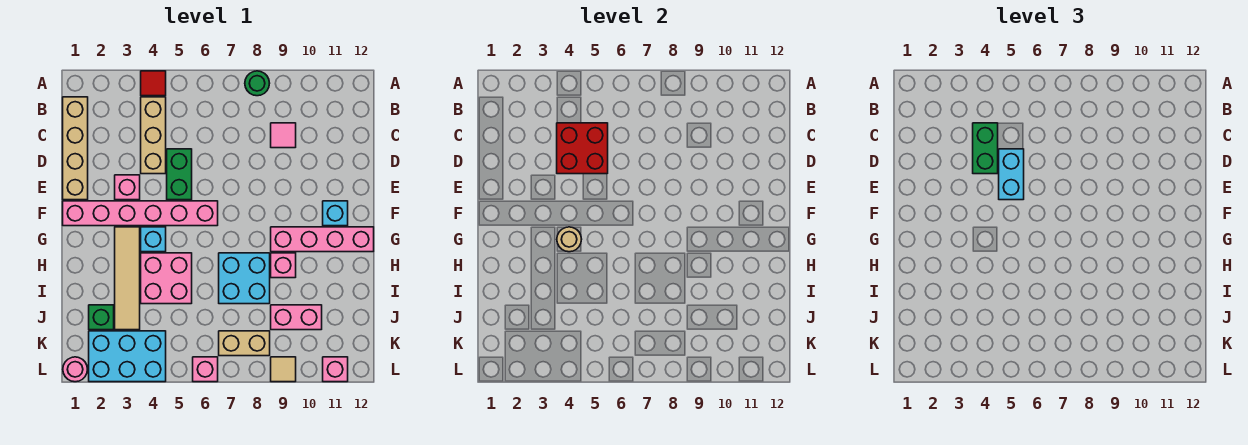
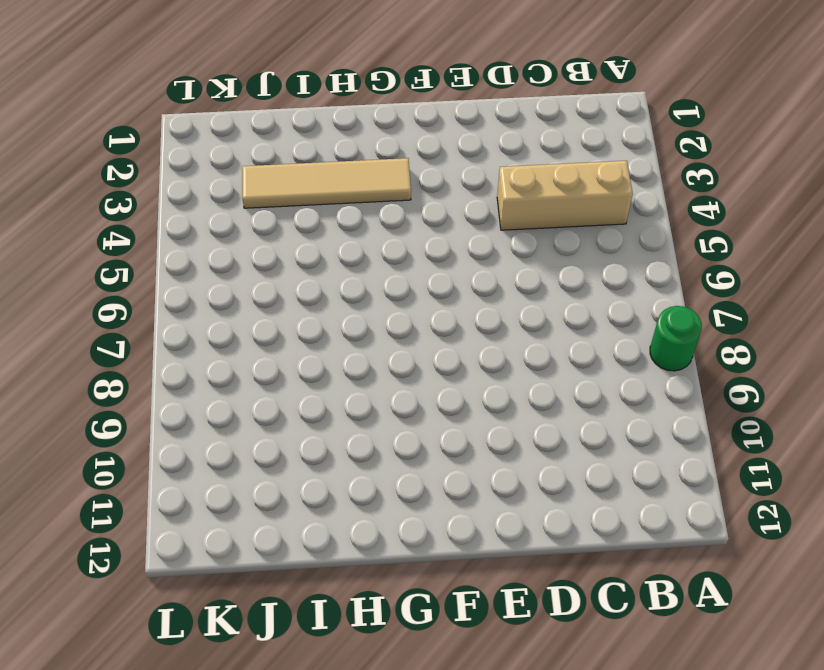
none -> red 1x1 tile [141,71,166,96]
none -> tan 1x4 brick [63,97,88,200]
none -> pink 1x1 tile [271,123,296,148]

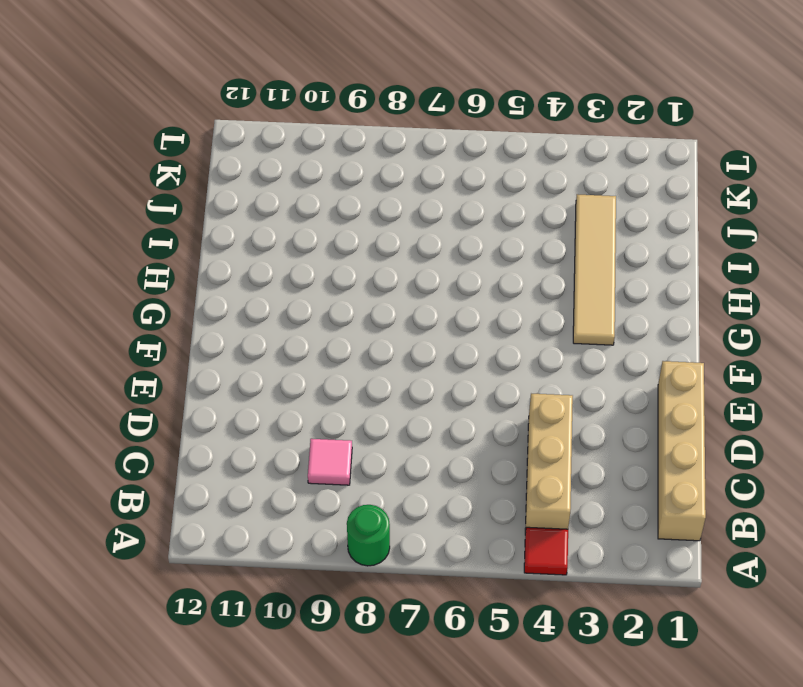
none -> green 1x2 brick [167,149,192,200]
none -> pink 1x1 brick [115,175,140,200]
none -> pink 1x6 brick [63,201,218,226]

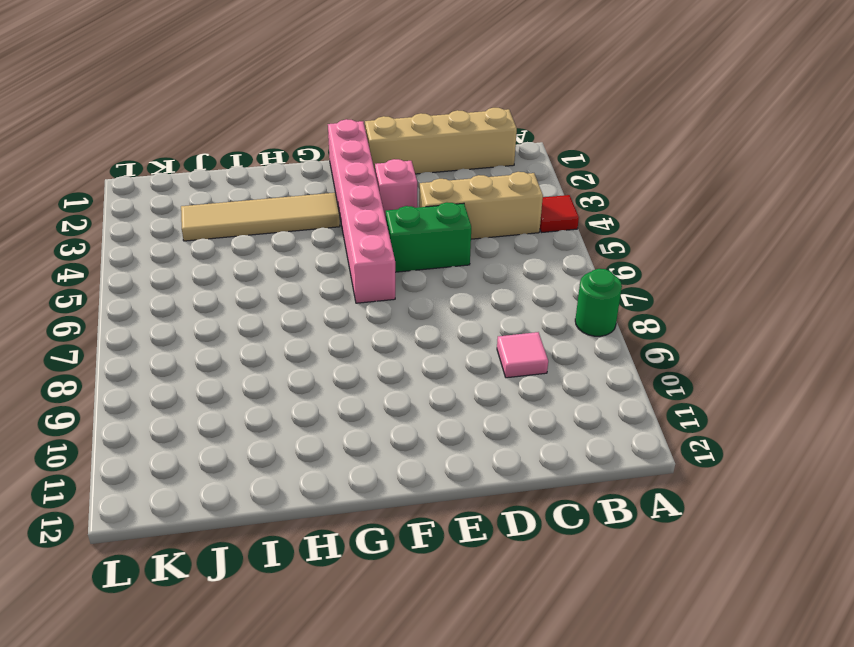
none -> cyan 1x1 brick [323,201,348,226]
none -> cyan 1x1 brick [141,227,166,252]
none -> pink 1x4 brick [271,227,374,252]

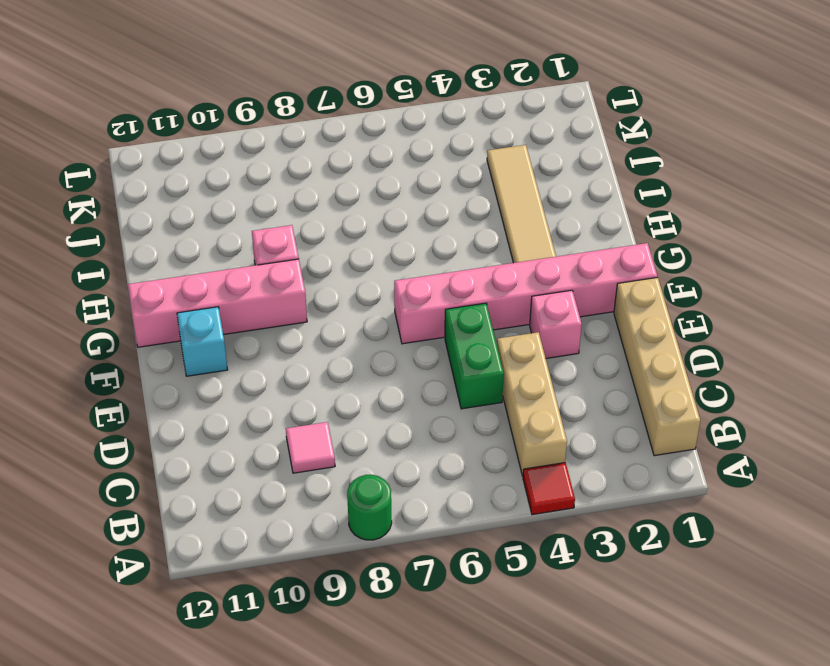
none -> cyan 1x1 brick [141,227,166,252]
none -> pink 2x2 brick [141,253,192,304]
none -> cyan 2x2 brick [219,253,270,304]

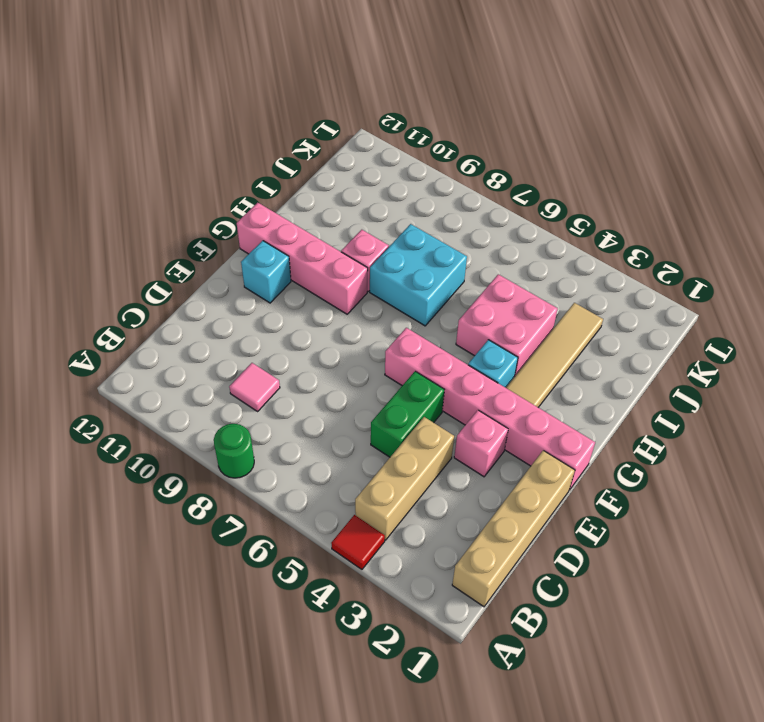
none -> green 1x1 brick [89,305,114,330]
none -> pink 1x2 brick [271,305,322,330]
none -> cyan 2x3 brick [89,331,166,382]

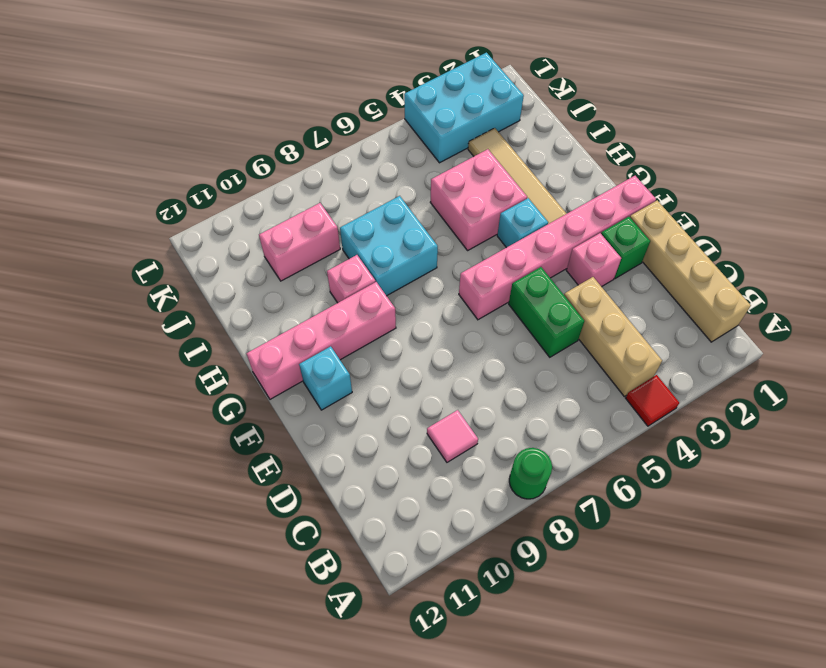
green 1x1 brick [601,217,650,279] -> green 1x1 brick moved to [89,305,114,330]
none -> tan 1x2 brick [219,331,270,356]
none -> pink 1x1 round brick [63,357,88,382]
none -> pink 1x1 brick [193,357,218,382]

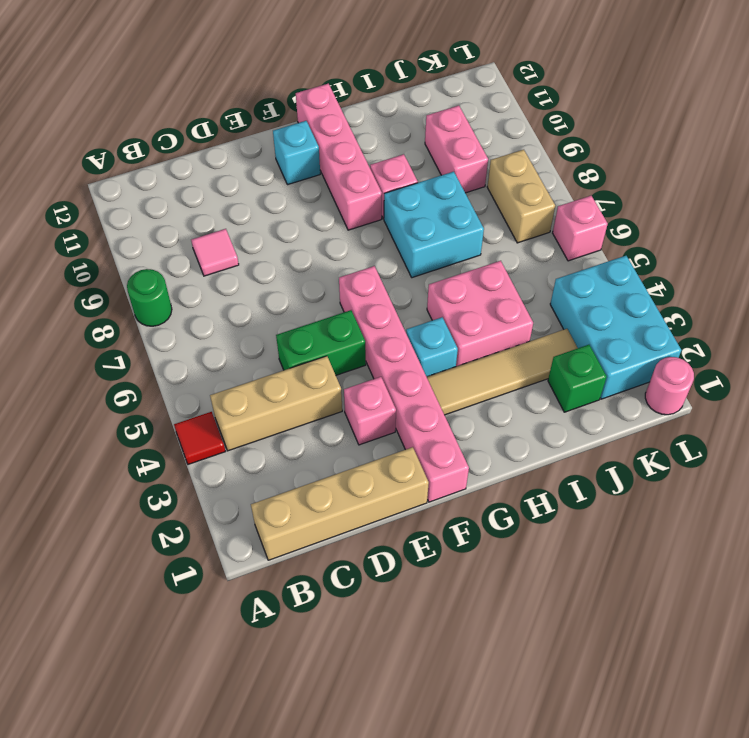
none -> tan 1x1 tile [271,357,296,382]
none -> pink 1x1 brick [323,357,348,382]
none -> red 2x2 brick [557,123,608,174]

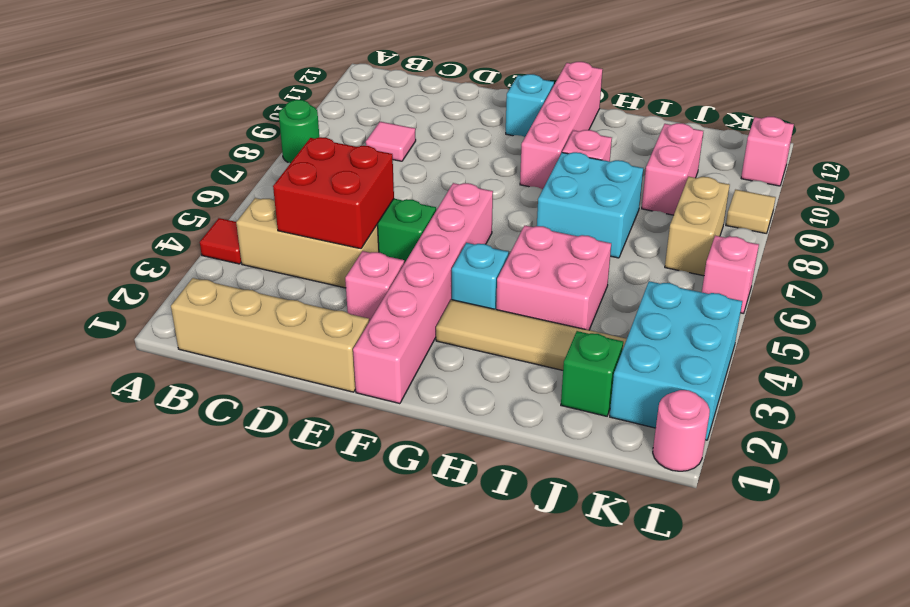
none -> tan 1x1 round brick [557,227,582,252]
none -> green 1x2 brick [973,123,998,174]
none -> cyan 1x2 brick [999,149,1024,200]

